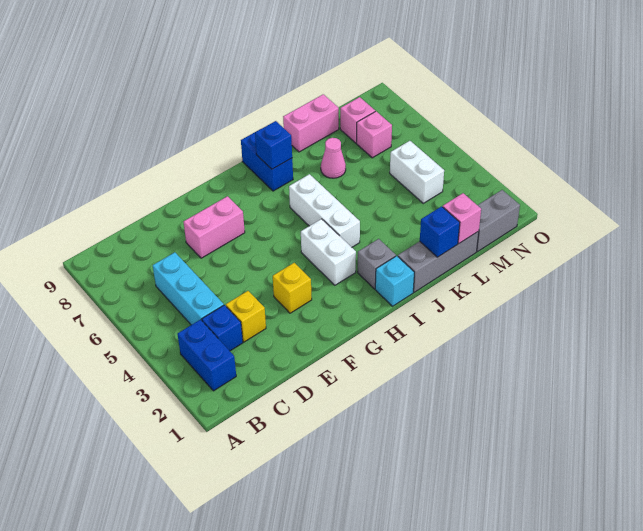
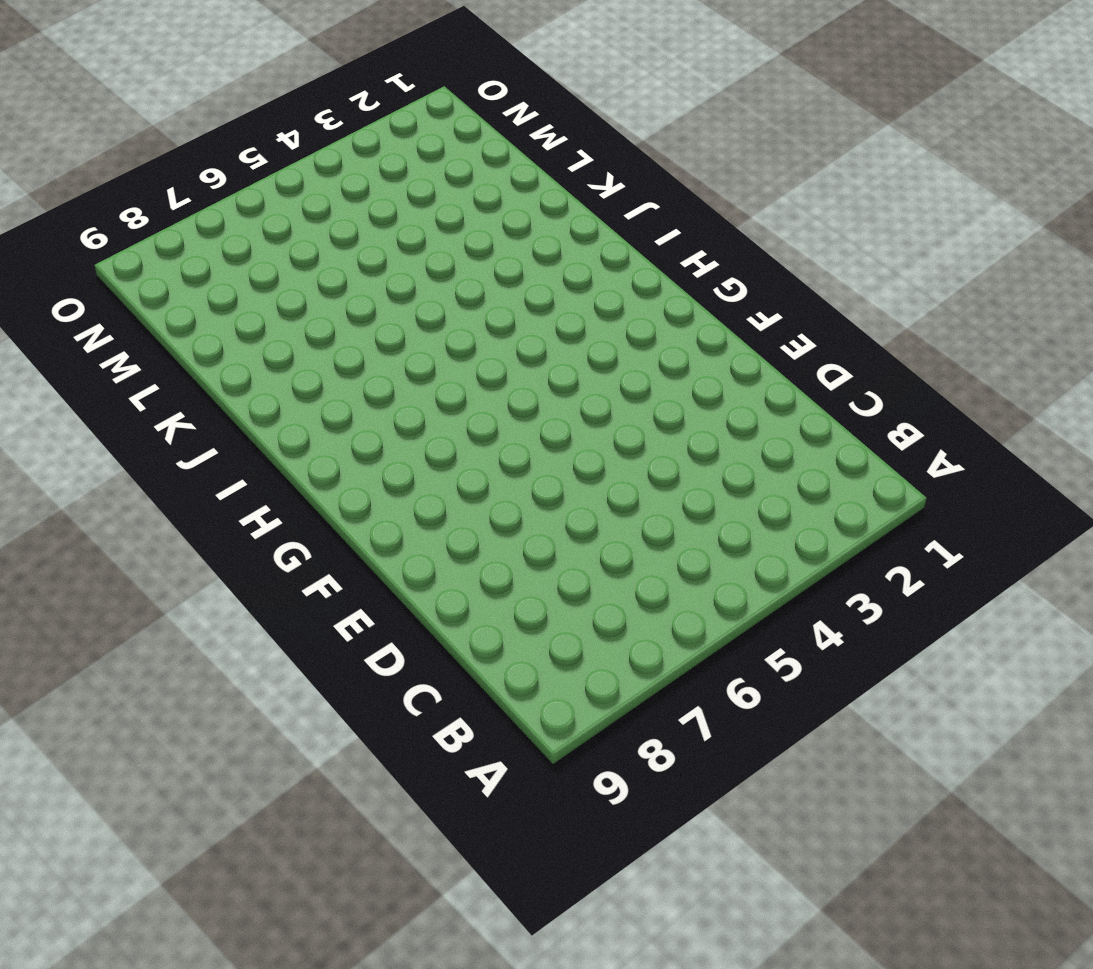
none -> blue 1x2 brick [178,320,236,391]
none -> blue 1x1 brick [202,305,243,351]
none -> cyan 1x3 brick [153,252,224,325]

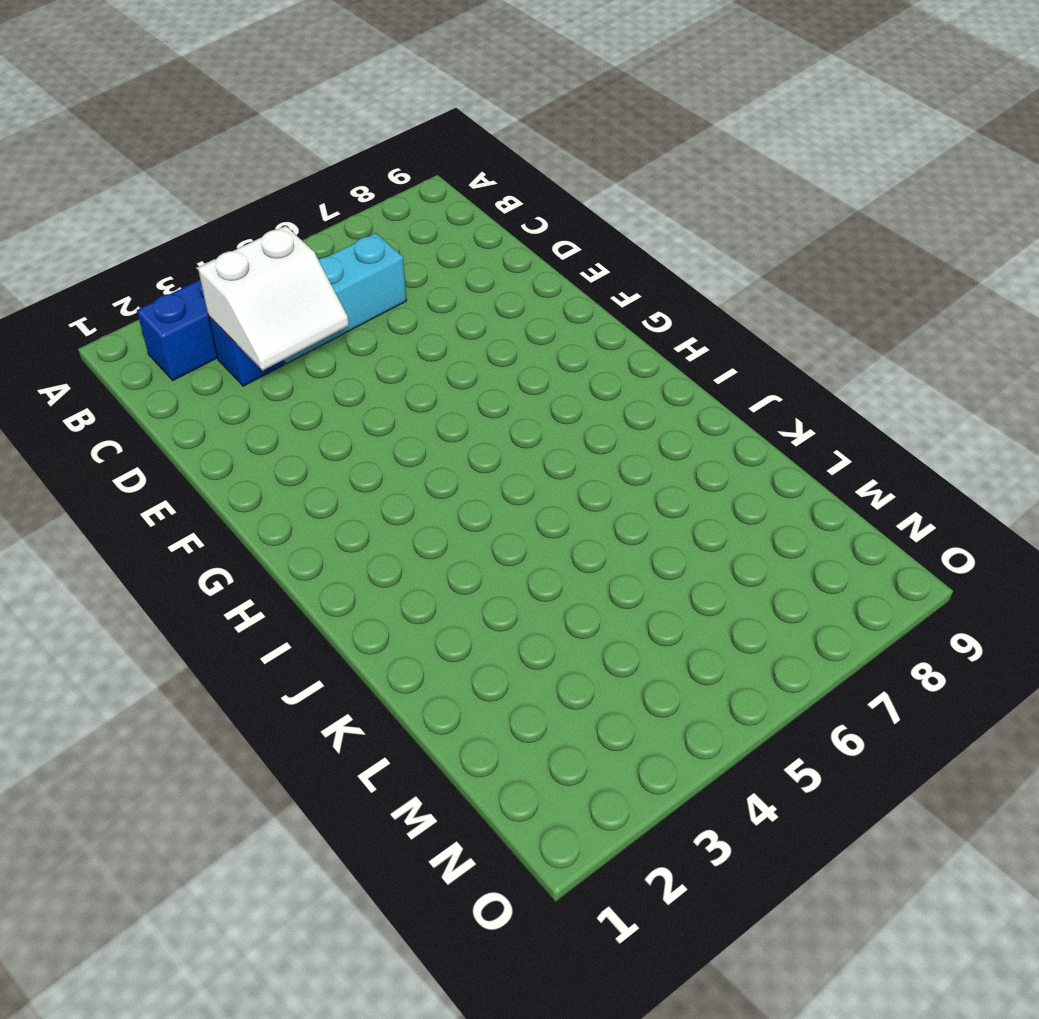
white 2x2 slope [198,226,349,370] -> none
none -> yellow 1x1 brick [226,291,266,342]
none -> pink 1x2 brick [183,196,245,258]
none -> yellow 1x1 brick [273,263,312,313]

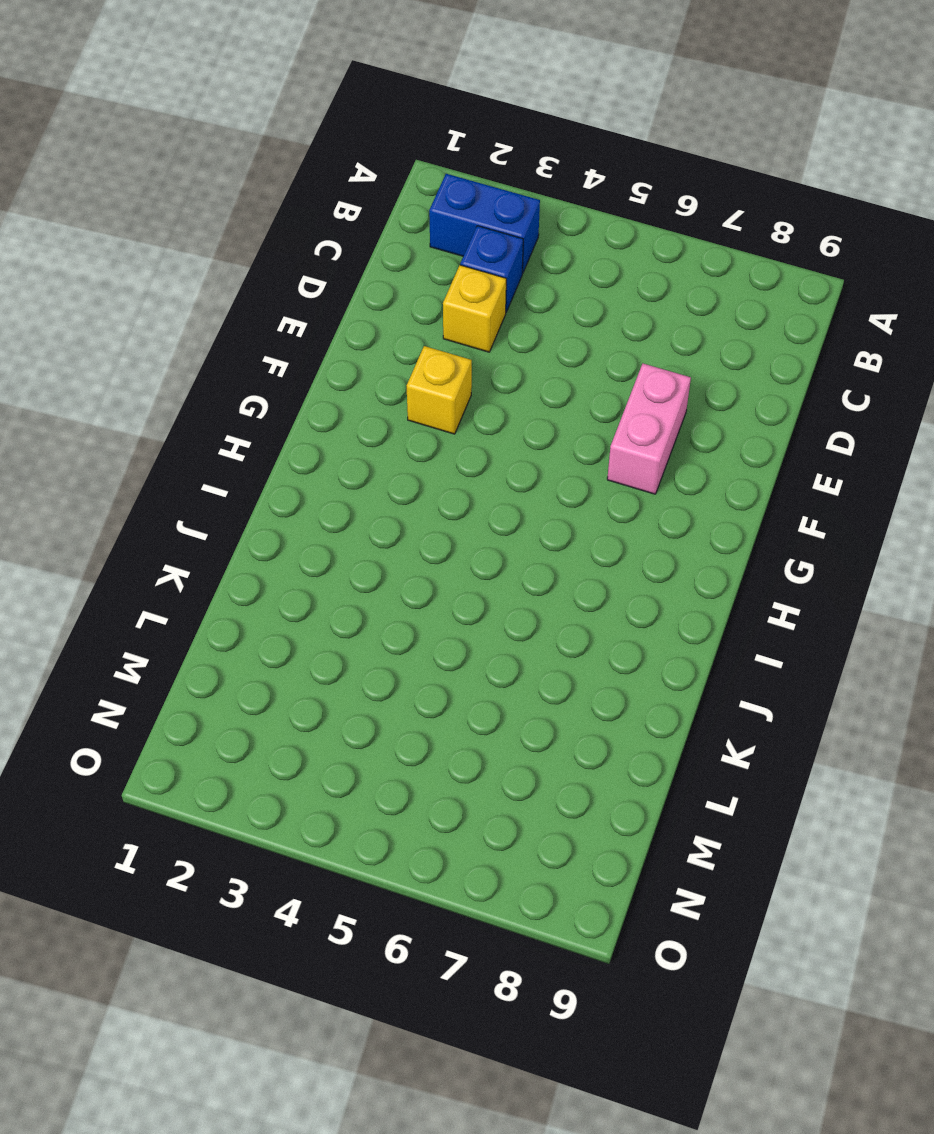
none -> cyan 1x3 brick [153,252,224,325]
none -> white 1x2 brick [301,219,356,285]
none -> cyan 1x1 brick [375,256,414,306]

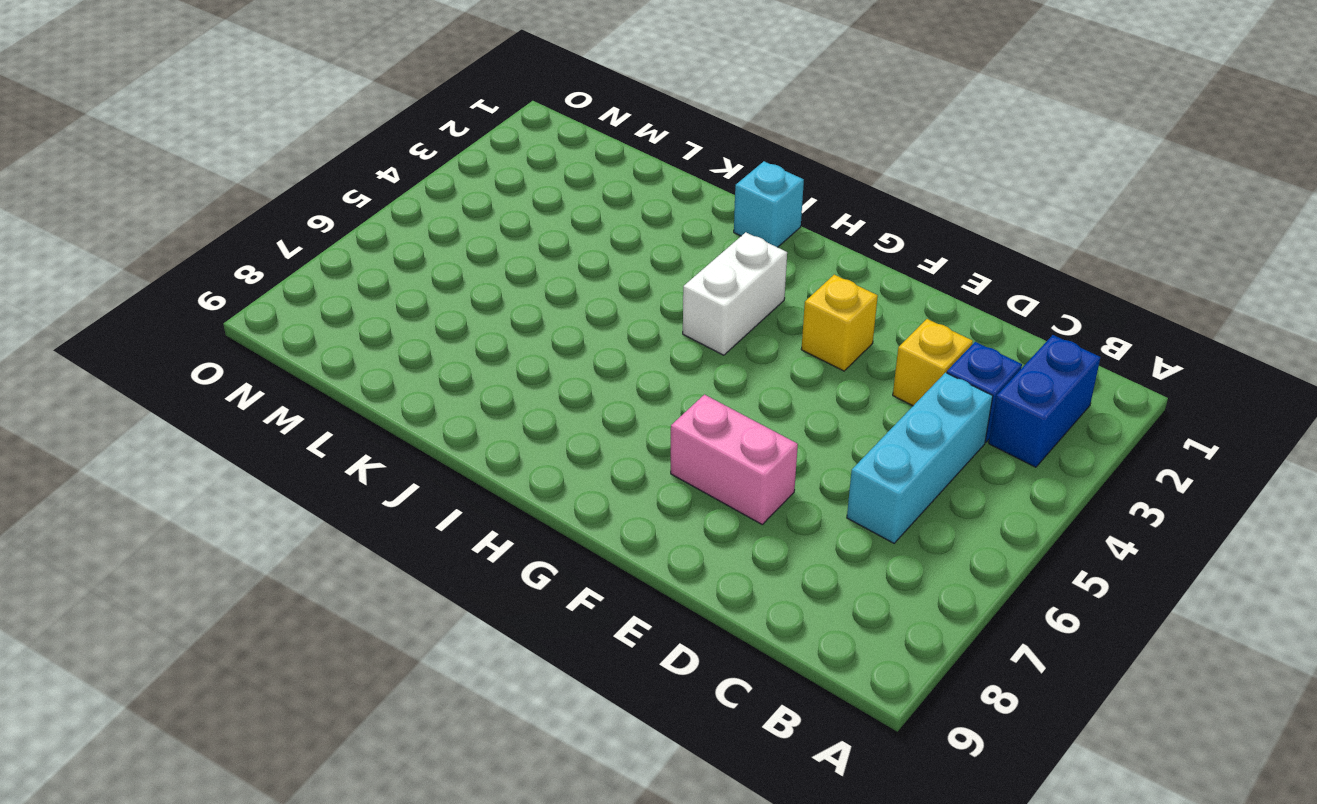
none -> grey 1x1 brick [358,239,396,289]
none -> white 1x3 brick [289,174,360,247]
none -> blue 1x2 brick [241,133,293,191]

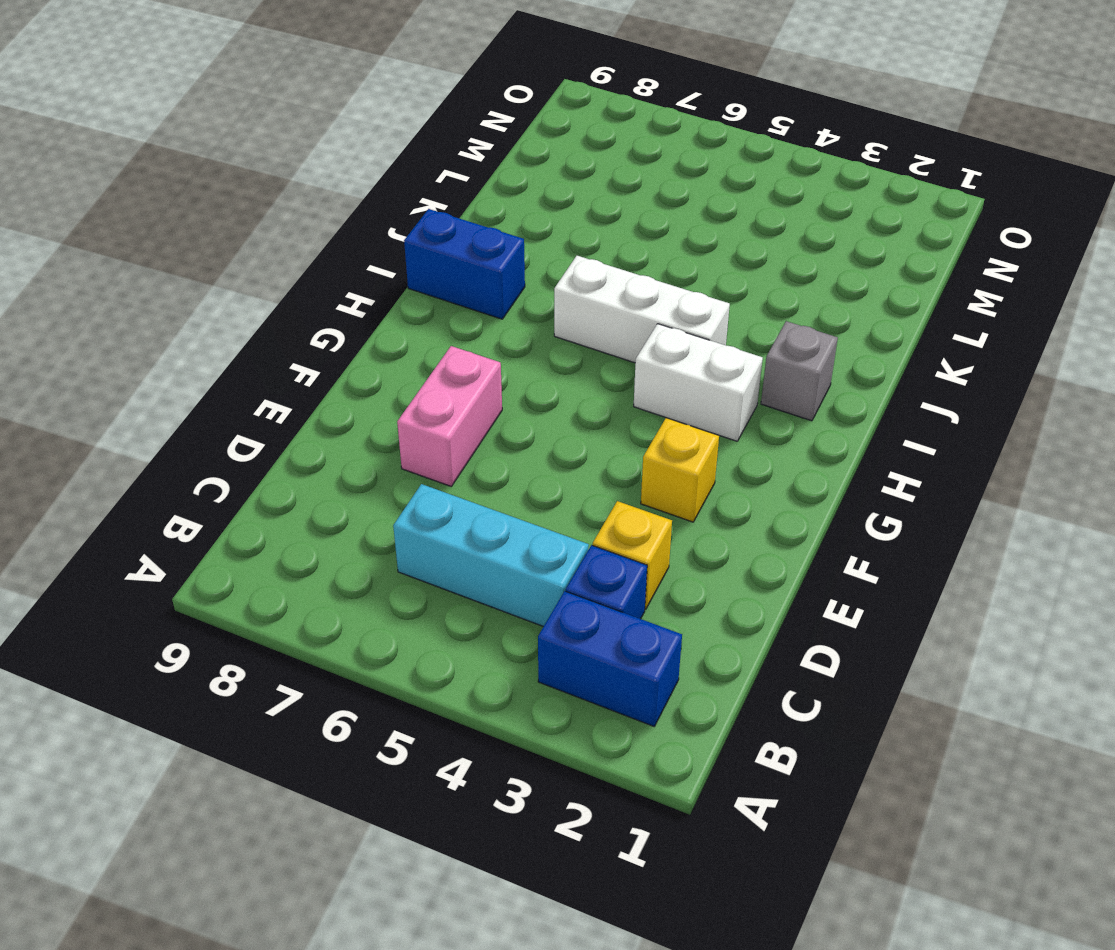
none -> cyan 1x1 brick [375,256,414,306]
none -> grey 1x3 brick [398,231,479,292]
none -> pink 1x1 cone [321,138,346,178]

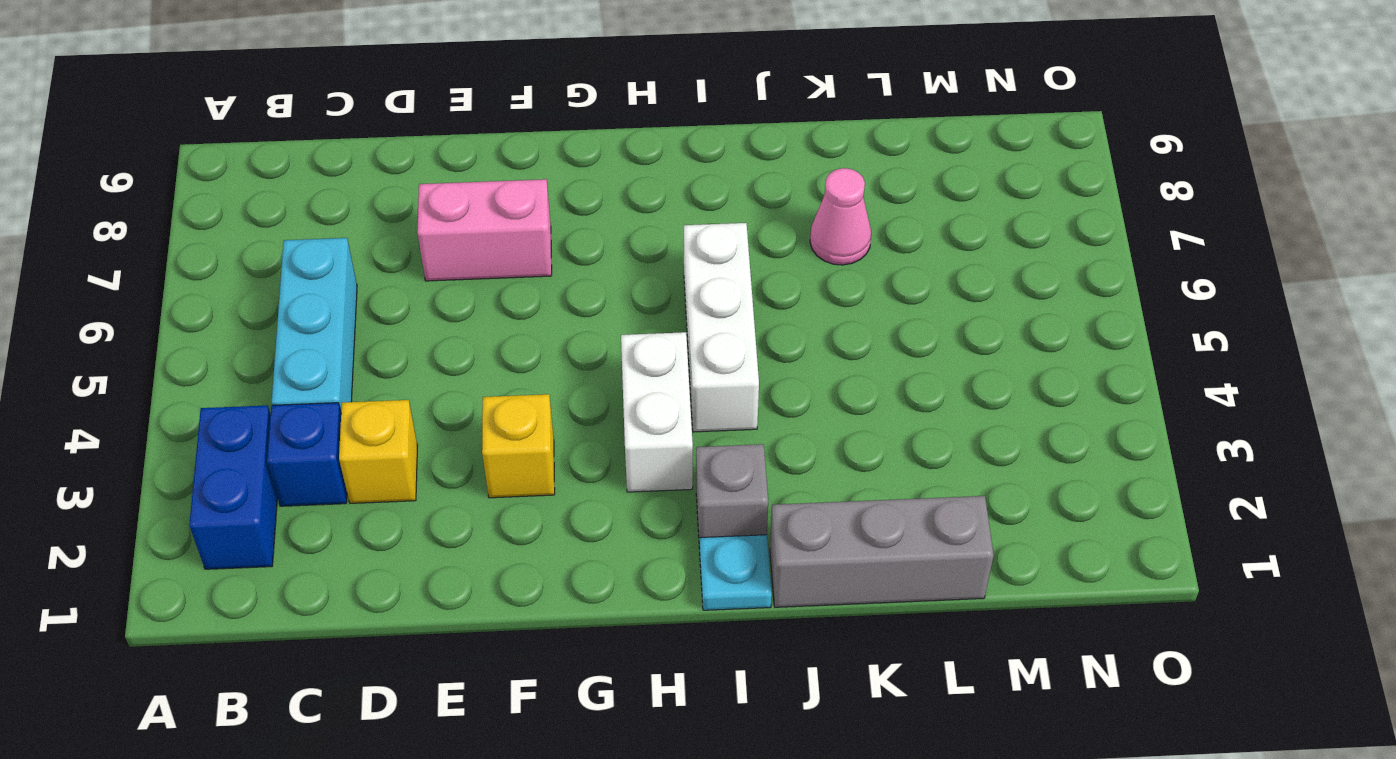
cyan 1x1 plate [700,535,772,610] -> cyan 1x1 brick [375,256,414,306]
none -> blue 1x2 brick [241,133,293,191]
none -> pink 1x2 brick [283,94,339,152]
none -> grey 1x2 brick [477,190,520,252]

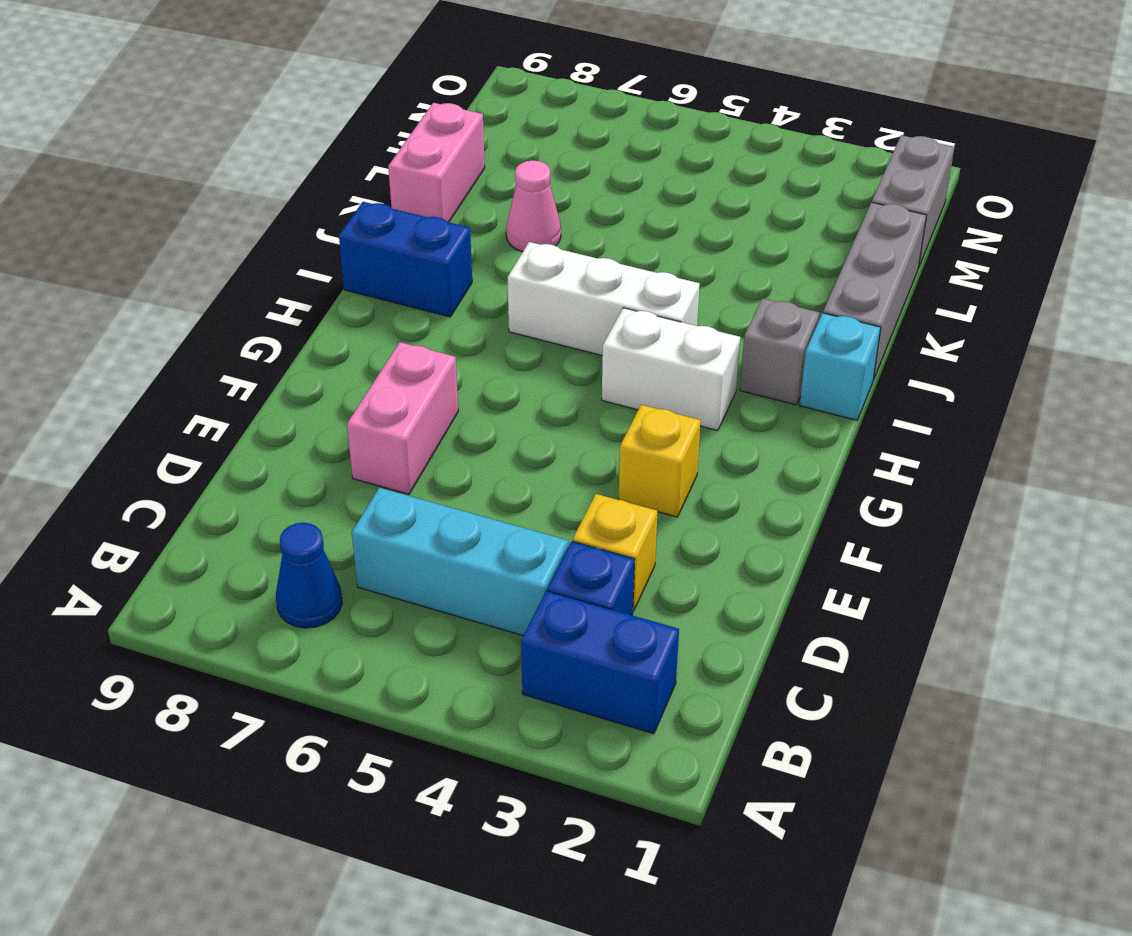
blue 1x1 cone [276,523,342,628] -> none
none -> white 1x2 brick [390,141,444,203]
none -> pink 1x1 brick [357,111,392,158]
none -> pink 1x1 brick [340,97,375,143]

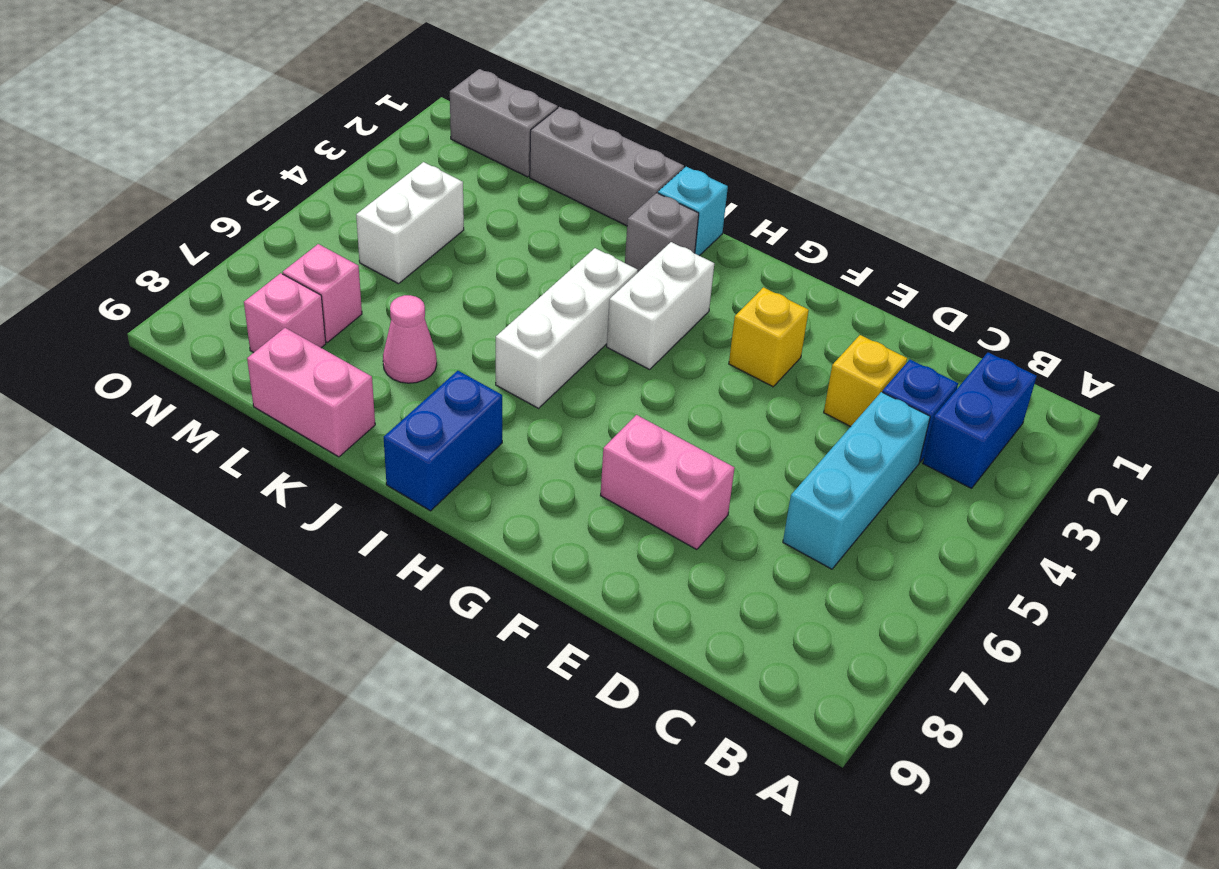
none -> blue 1x1 brick [255,121,292,169]
none -> blue 1x1 brick [420,206,460,257]
none -> pink 1x1 brick [443,193,481,243]

